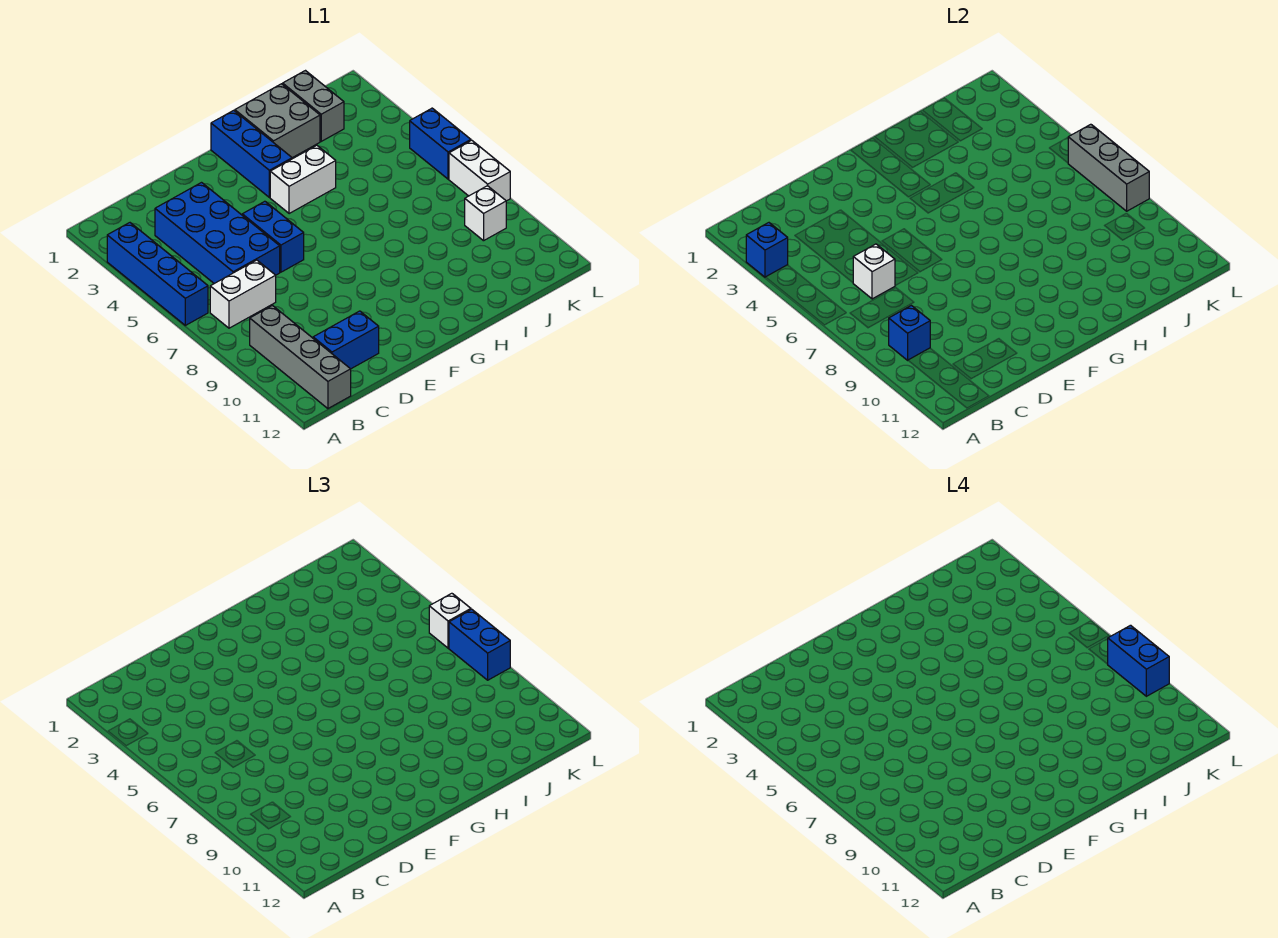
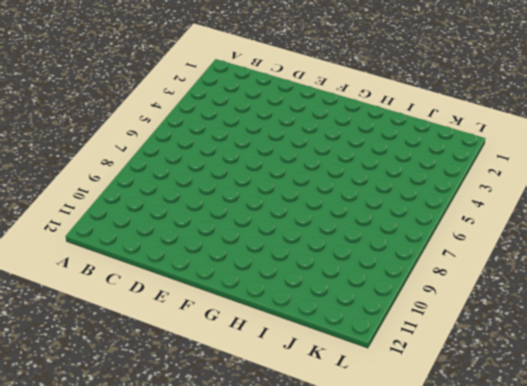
none -> blue 1x4 brick [107,223,208,325]
none -> white 1x2 brick [210,260,276,328]
none -> grey 1x4 brick [250,306,351,409]

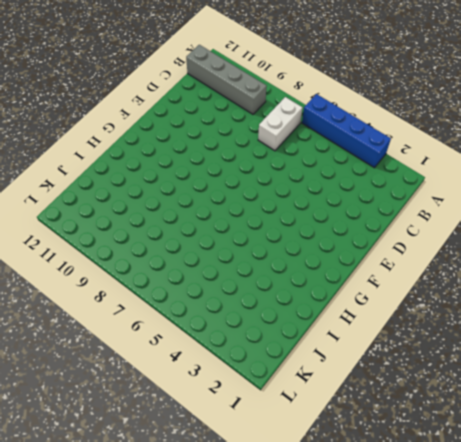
none -> blue 2x4 brick [155,183,280,284]
none -> blue 1x2 brick [313,311,379,369]
none -> blue 1x2 brick [242,201,304,272]

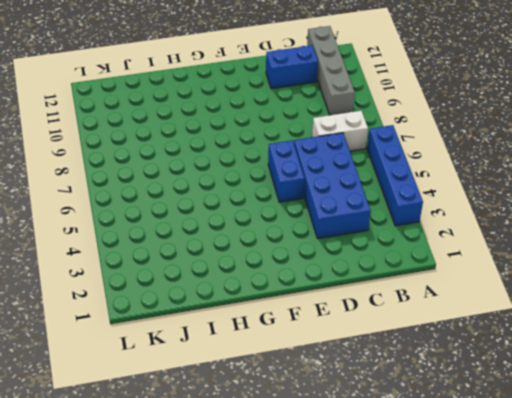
none -> blue 1x3 brick [211,110,292,197]
none -> white 1x2 brick [270,145,336,214]
none -> grey 2x2 brick [235,84,320,158]

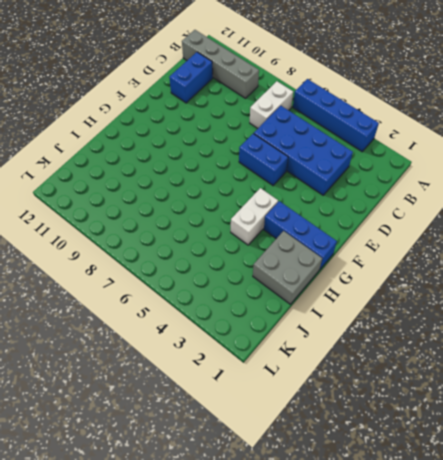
none -> grey 1x2 brick [283,71,344,141]
none -> white 1x1 brick [465,186,506,241]
none -> blue 1x2 brick [410,108,471,179]

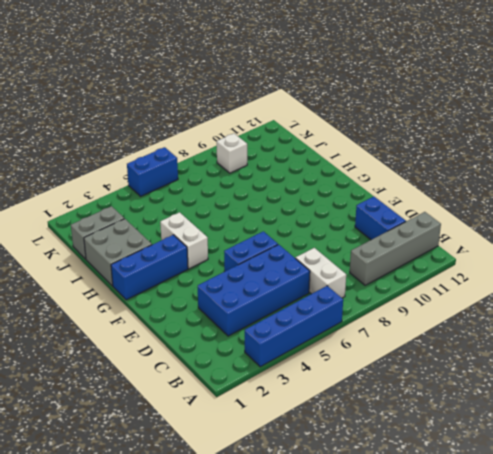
none -> white 1x2 brick [449,140,510,201]
none -> blue 1x1 brick [746,223,788,277]
none -> blue 1x1 brick [889,306,930,360]

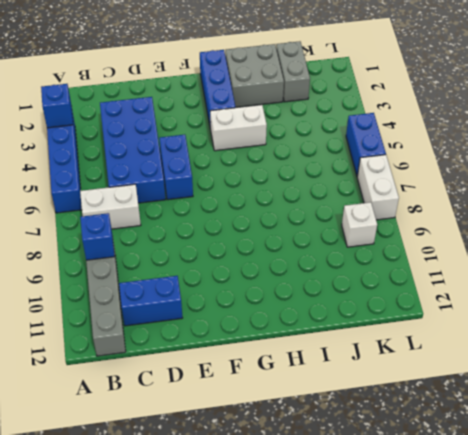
none -> white 1x1 brick [853,244,895,299]
none -> grey 1x3 brick [1068,124,1149,211]
none -> white 1x1 brick [429,593,471,648]

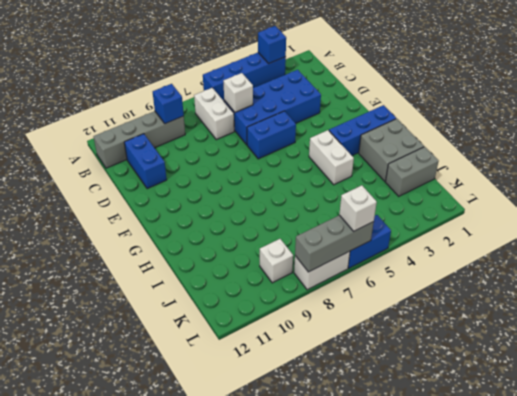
none -> blue 1x2 brick [449,609,510,680]
none -> blue 1x2 brick [1108,625,1169,696]

